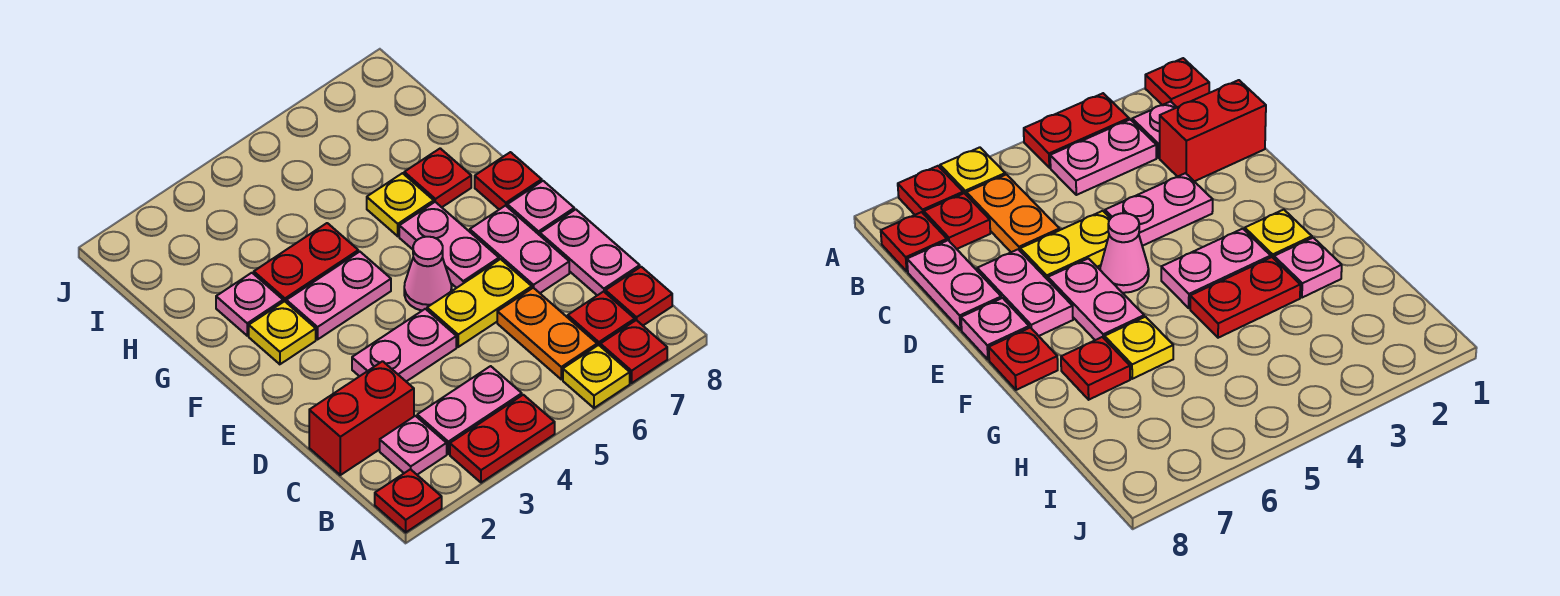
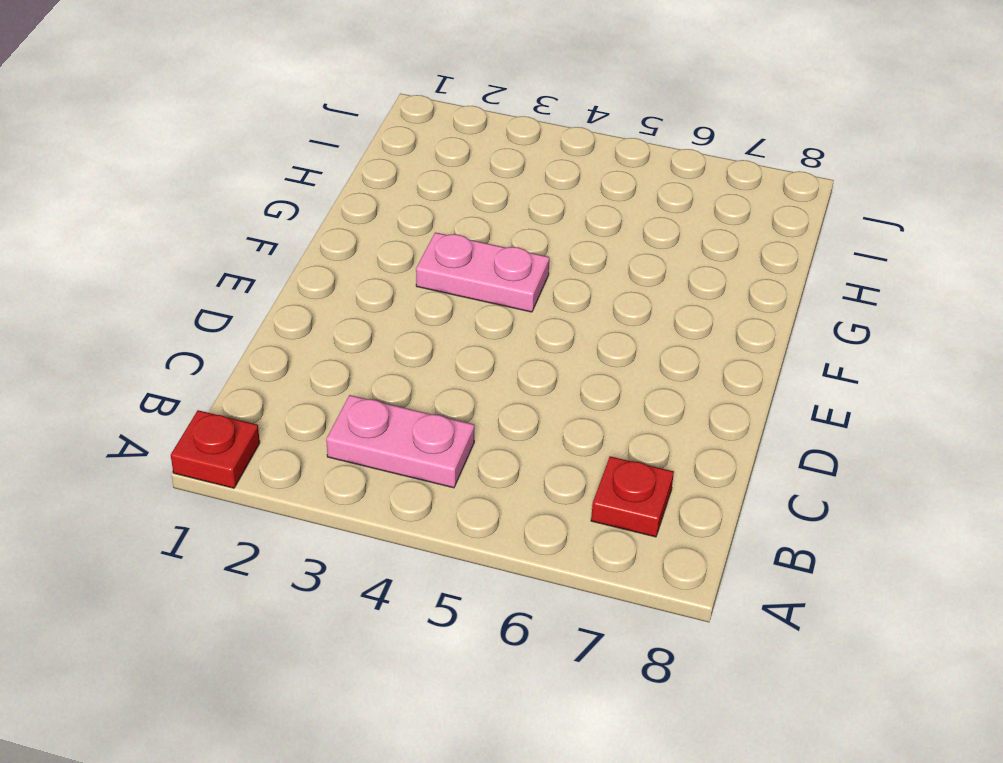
none -> red 1x2 plate [450,395,555,483]
none -> yellow 1x1 plate [563,345,630,408]
none -> red 1x1 plate [600,320,667,383]

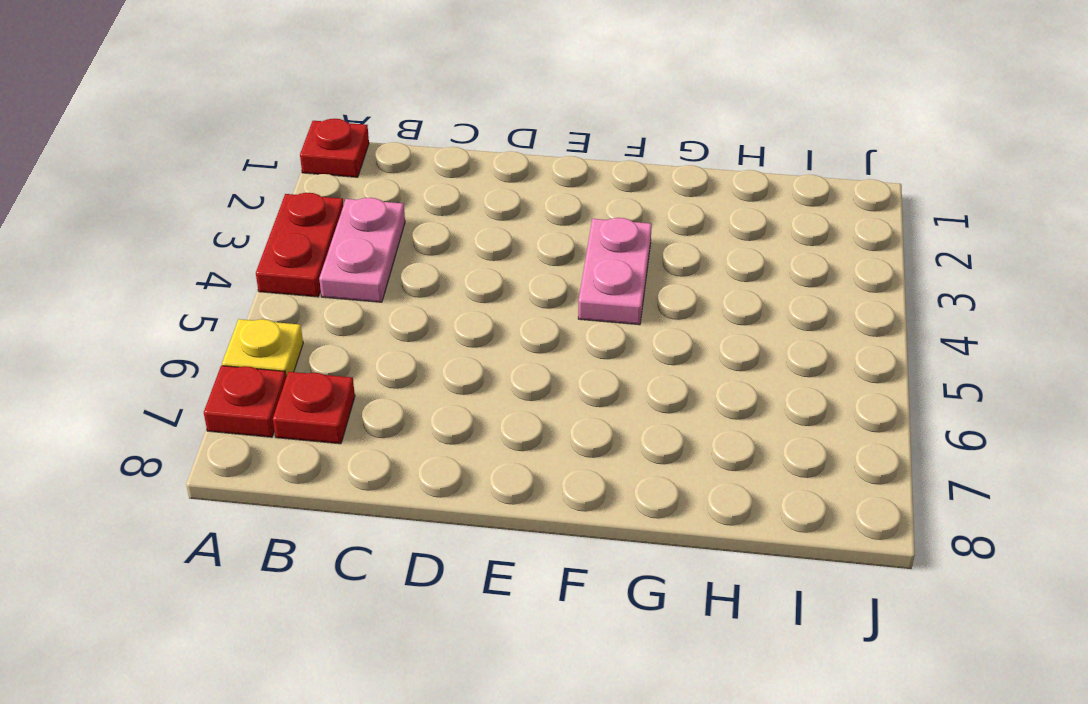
none -> pink 1x1 plate [380,416,447,475]
none -> orange 1x2 plate [497,288,597,379]
none -> red 1x1 plate [605,267,672,325]

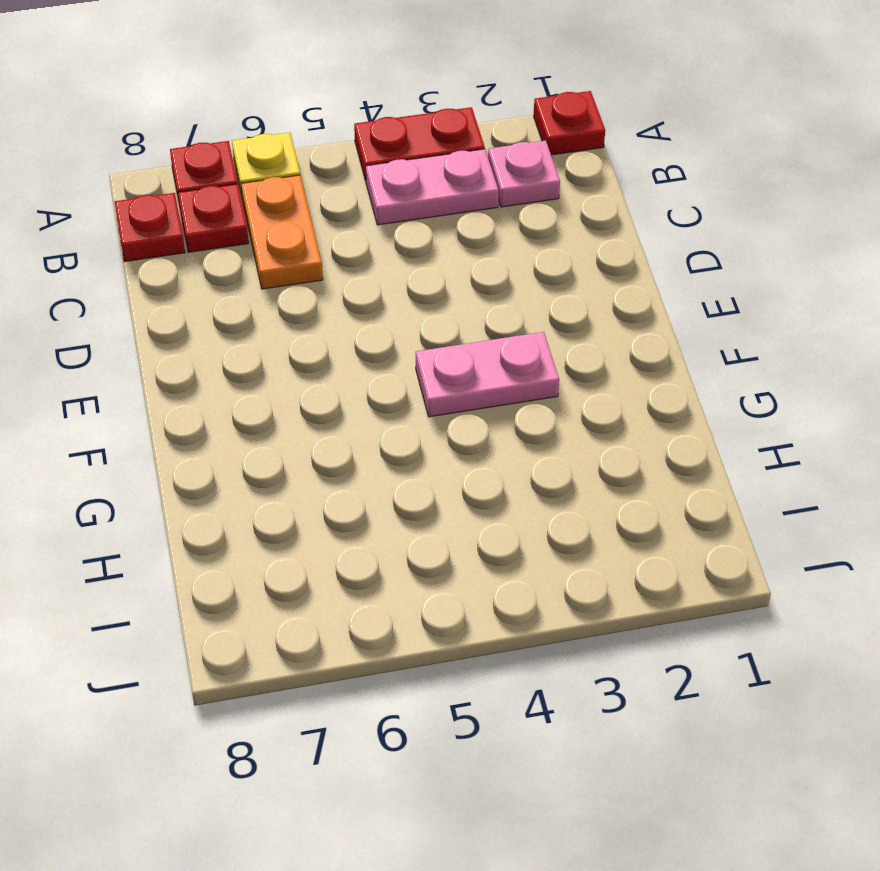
none -> red 1x2 brick [309,361,414,475]
none -> pink 1x2 plate [540,209,640,295]
none -> pink 1x2 plate [352,309,456,381]

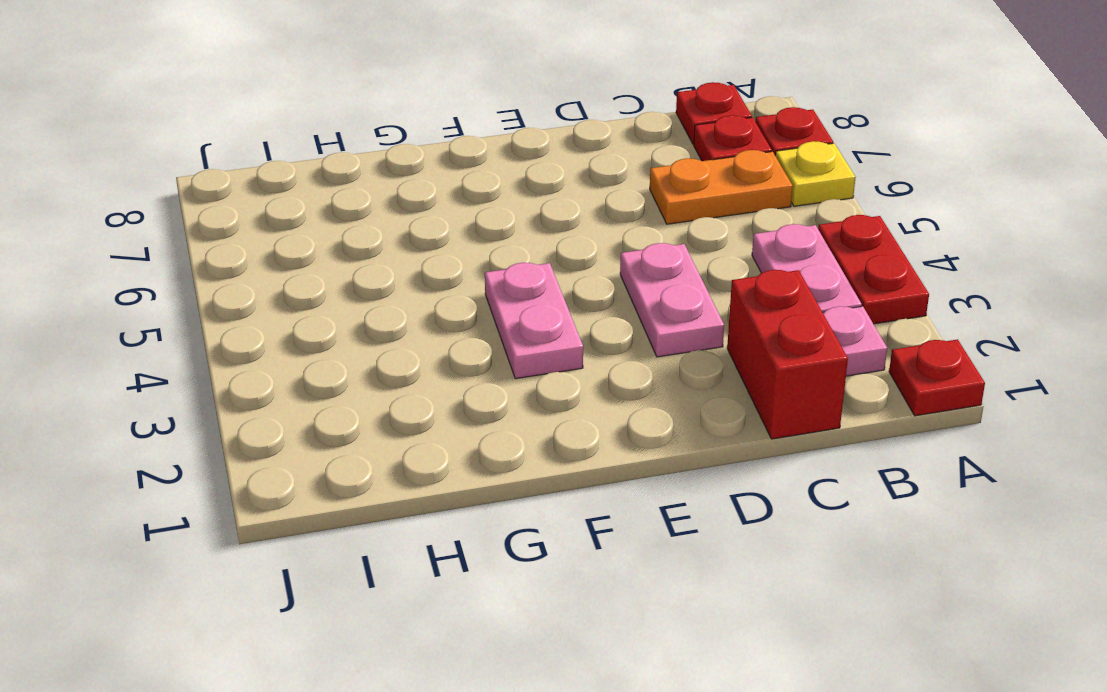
none -> pink 1x2 plate [540,209,640,295]
none -> yellow 1x2 plate [427,259,532,347]
none -> pink 1x2 plate [470,205,569,293]

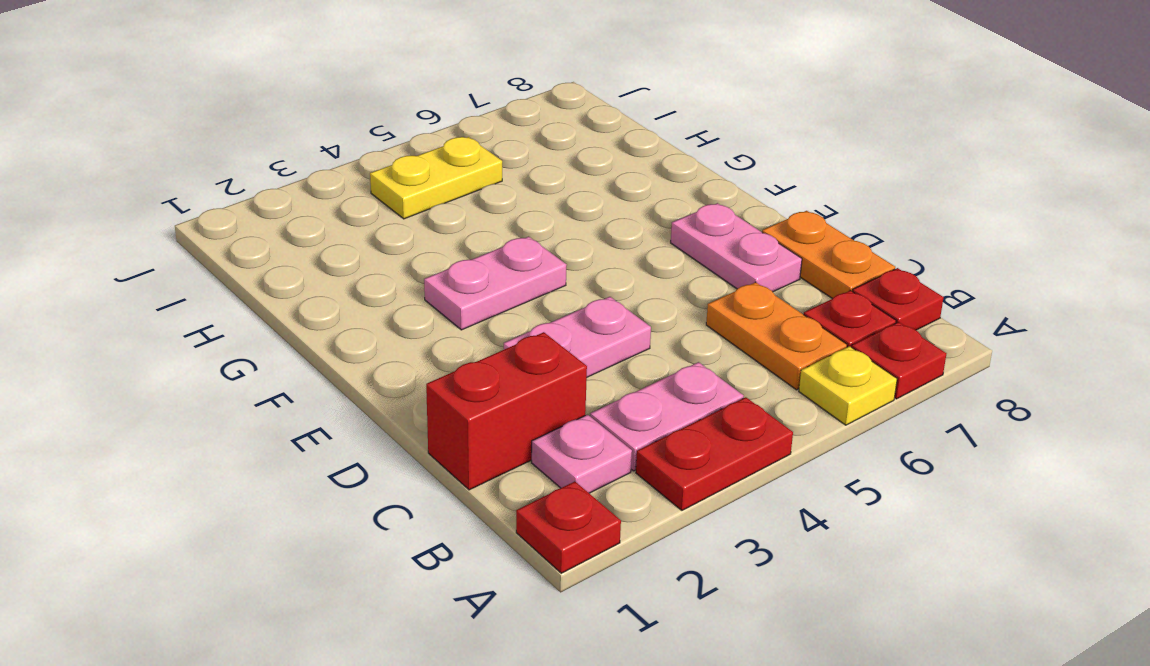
orange 1x2 plate [762,211,895,299] -> pink 1x2 plate [540,209,640,295]
yellow 1x2 plate [370,137,502,219] -> yellow 1x2 plate moved to [427,259,532,347]
none -> pink 1x1 cone [404,237,452,311]
none -> pink 1x2 plate [399,202,499,288]
none -> pink 1x1 plate [507,181,574,235]

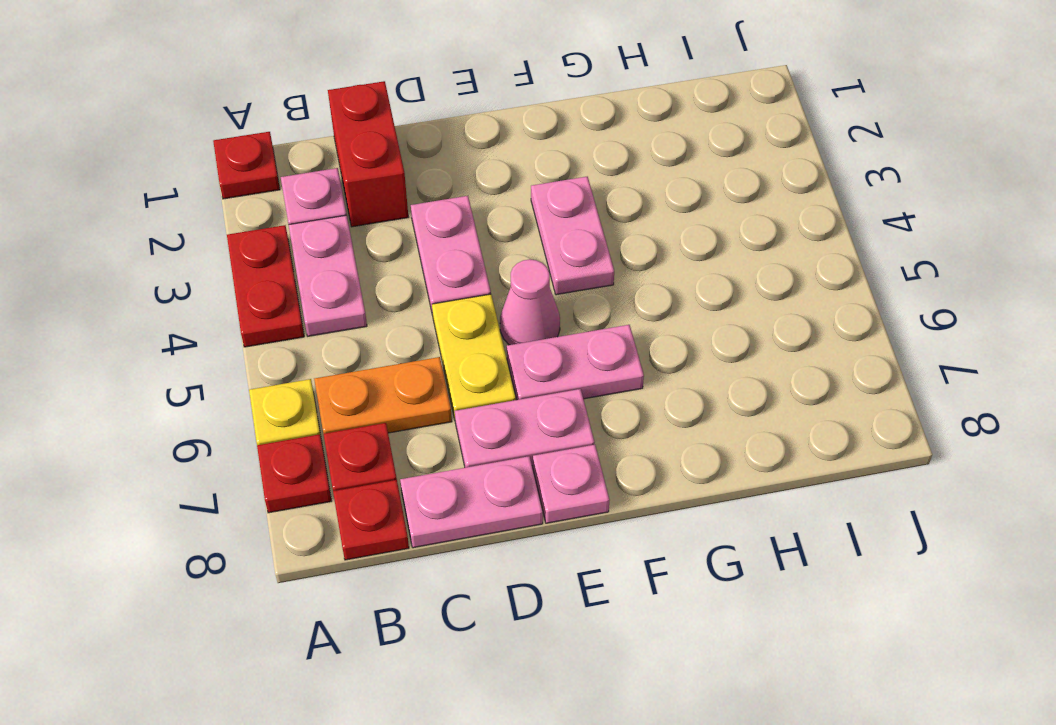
none -> yellow 1x1 plate [249,301,316,364]
none -> red 1x1 plate [475,152,542,209]
none -> pink 1x1 plate [216,273,283,336]

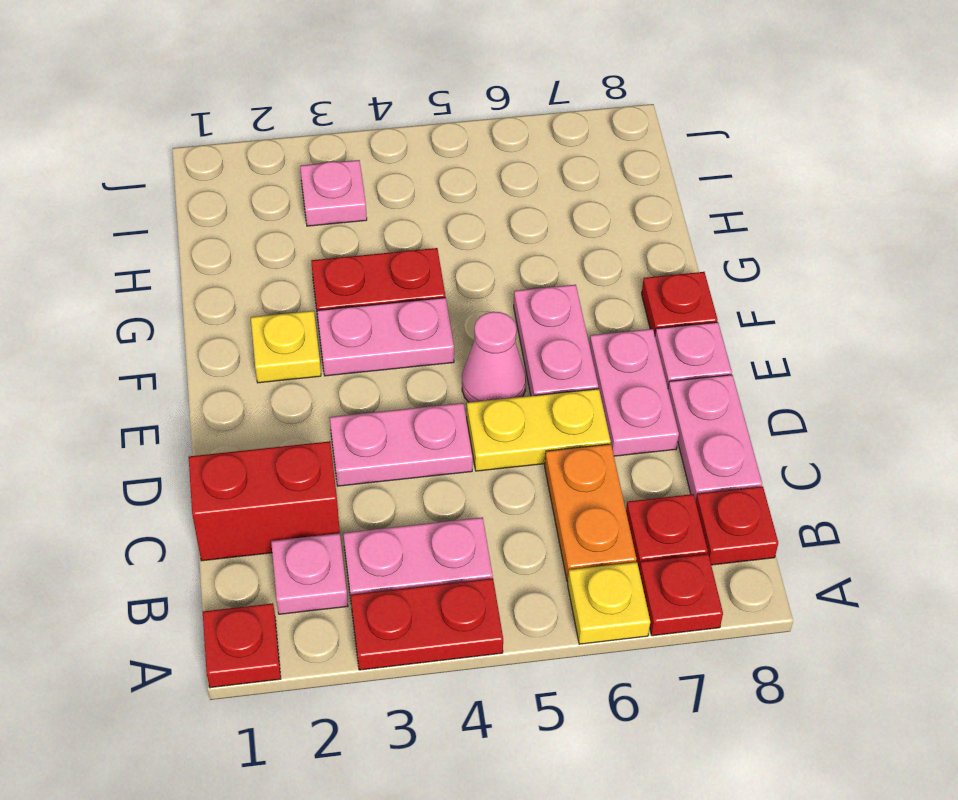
pink 1x1 plate [300,160,367,226] -> pink 1x1 plate moved to [216,273,283,336]
none -> yellow 1x1 plate [367,173,434,236]
none -> red 1x1 plate [404,148,471,207]

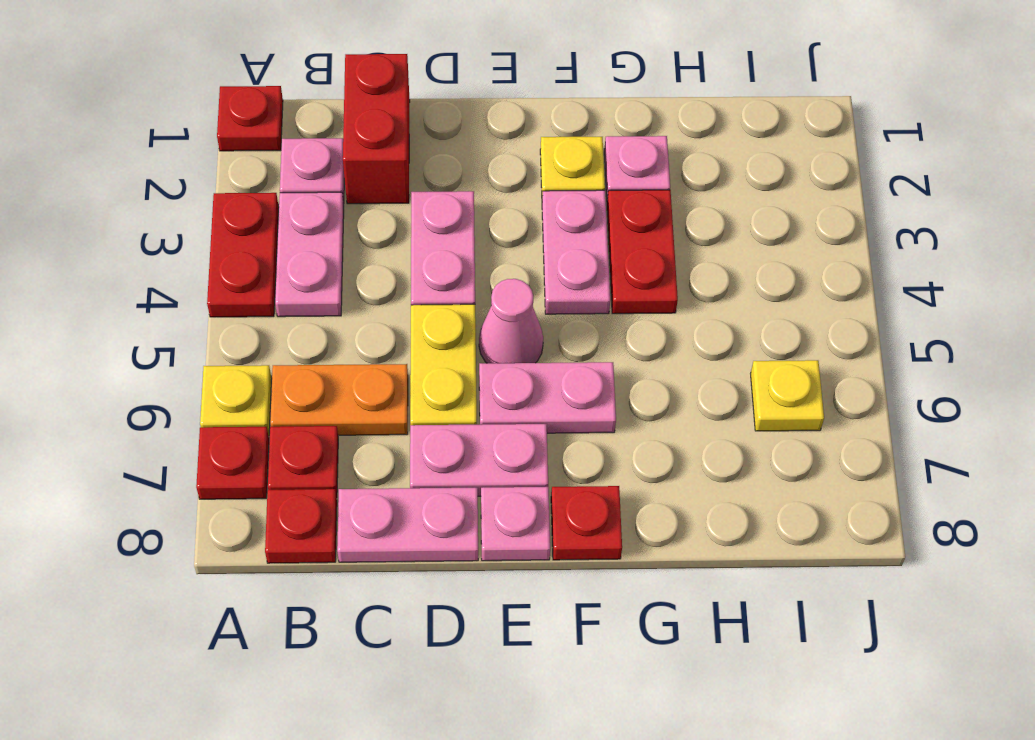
yellow 1x1 plate [751,360,824,431] -> yellow 1x1 plate moved to [367,173,434,236]
none -> red 1x1 plate [404,148,471,207]

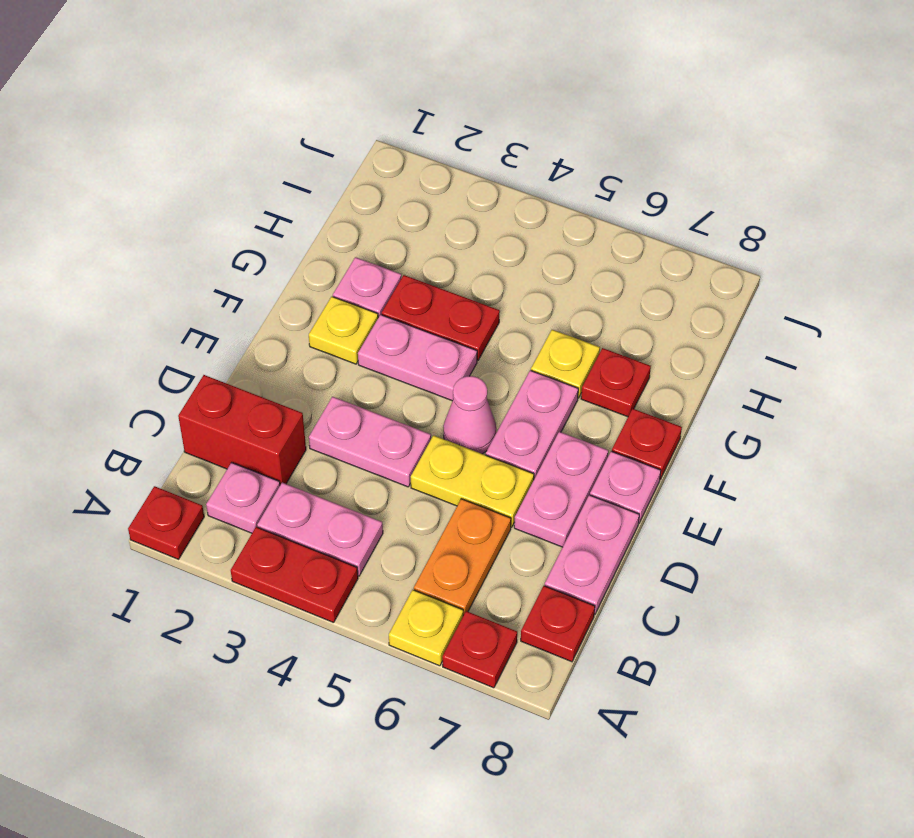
none -> red 1x1 plate [568,292,635,346]

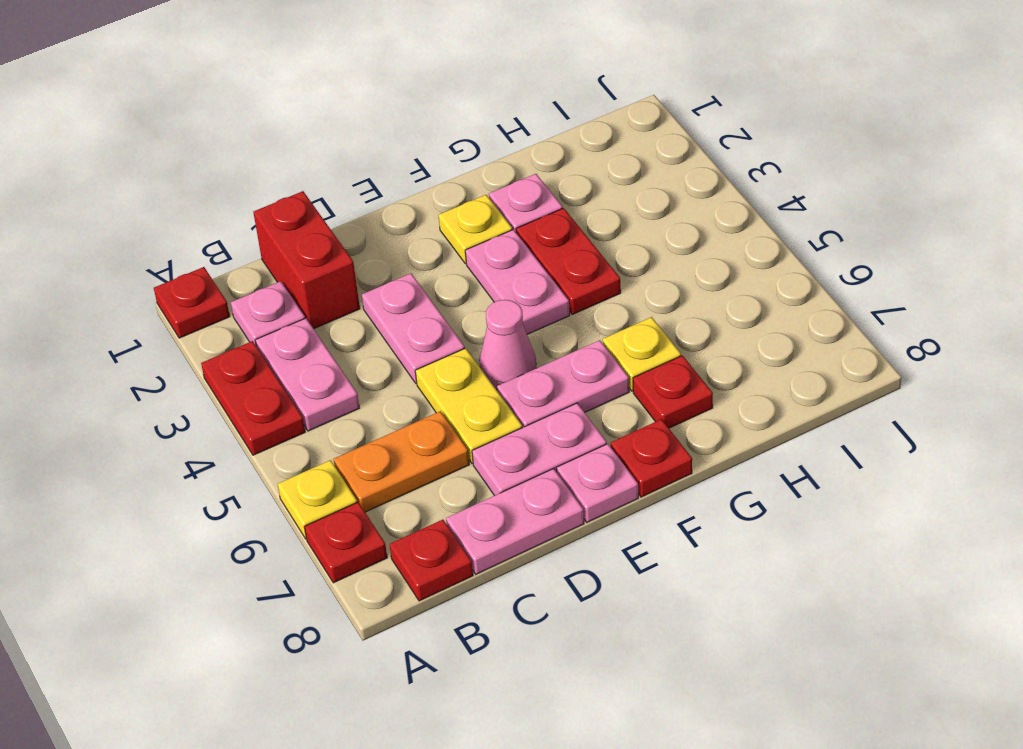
none -> red 1x1 plate [568,292,635,346]

